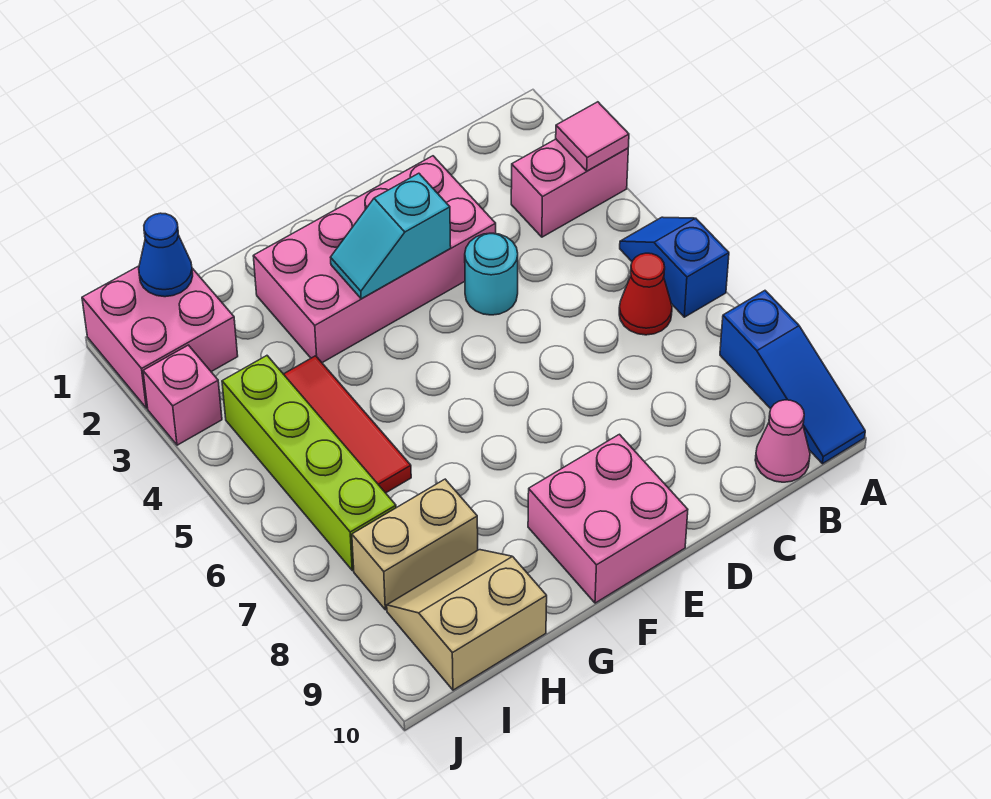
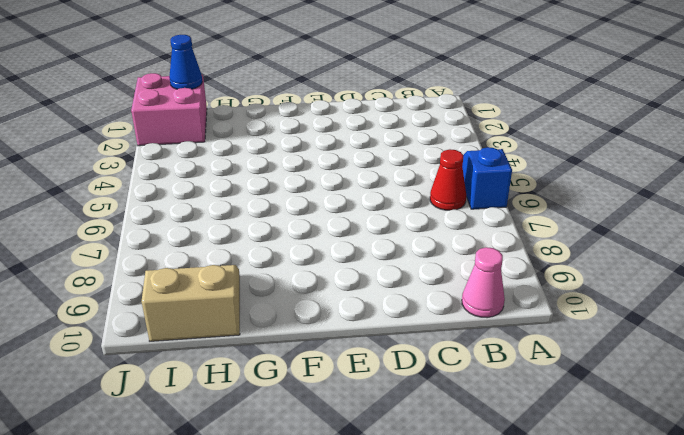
none -> pink 1x2 brick [511,139,628,237]
none -> blue 1x3 slope [720,291,865,464]
none -> pink 2x4 brick [253,156,496,363]

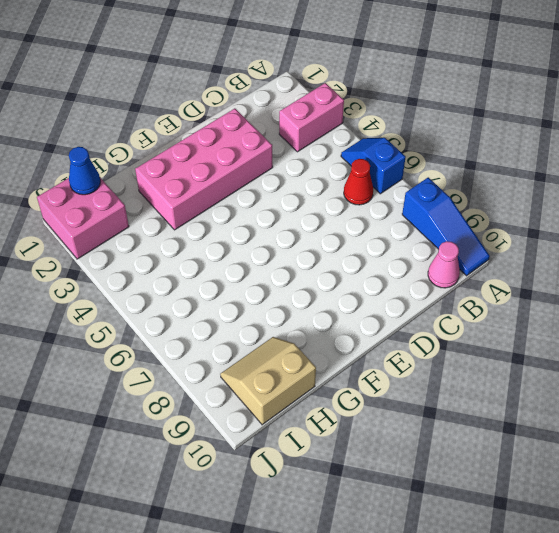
none -> cyan 1x1 round brick [465,233,518,315]
none -> pink 2x2 brick [528,434,688,603]
none -> red 1x3 tile [284,356,411,493]

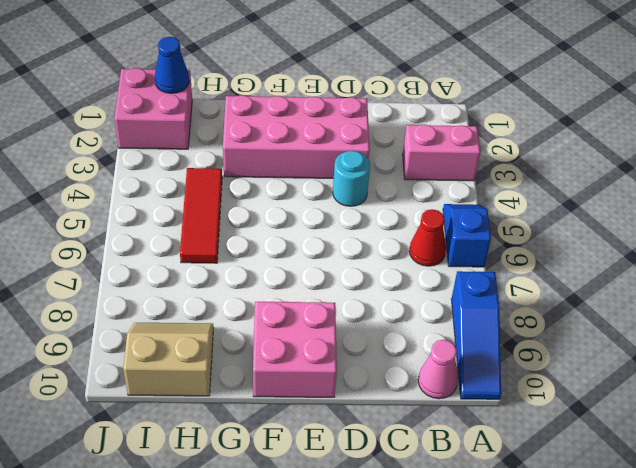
none -> tan 1x2 brick [352,479,478,610]
none -> lime 1x4 brick [222,356,396,570]
none -> pink 1x1 brick [143,345,222,445]

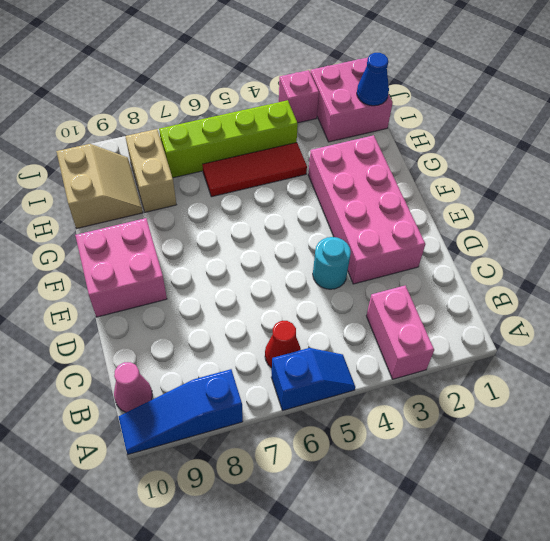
none -> pink 1x1 tile [556,102,629,171]
none -> cyan 1x2 slope [331,173,451,299]

